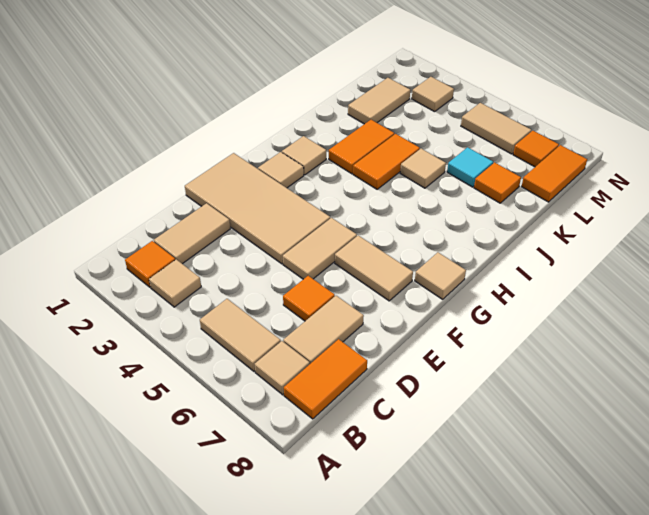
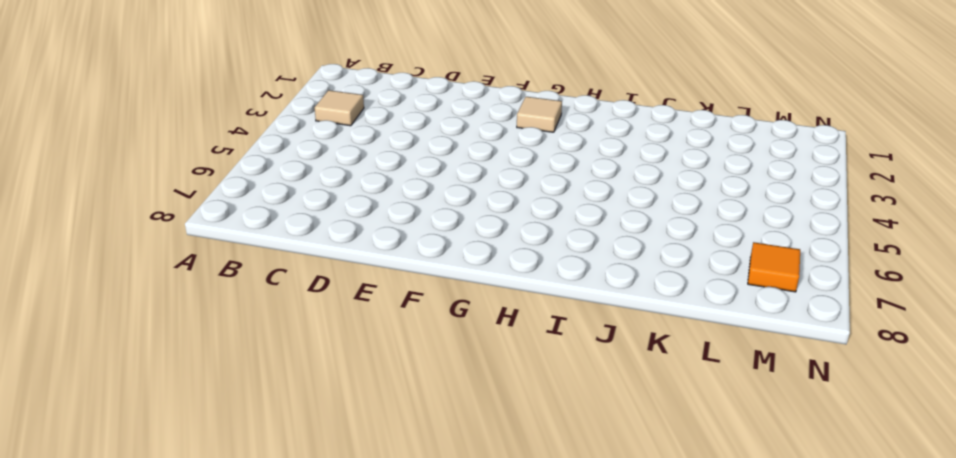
none -> orange 1x1 tile [125,241,175,287]
none -> tan 1x2 tile [200,299,281,371]
none -> tan 1x1 tile [255,341,310,395]

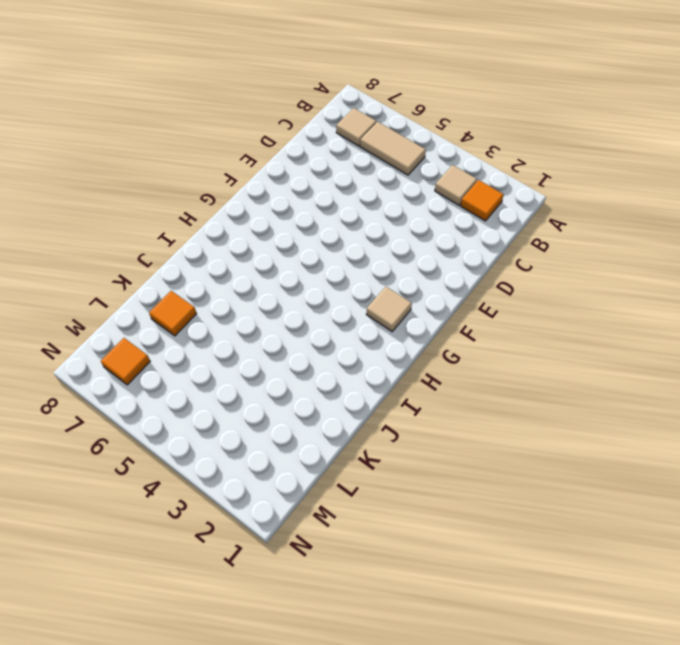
none -> orange 1x2 tile [284,339,367,419]
none -> tan 1x2 tile [154,203,230,264]
none -> tan 1x2 tile [283,296,364,364]

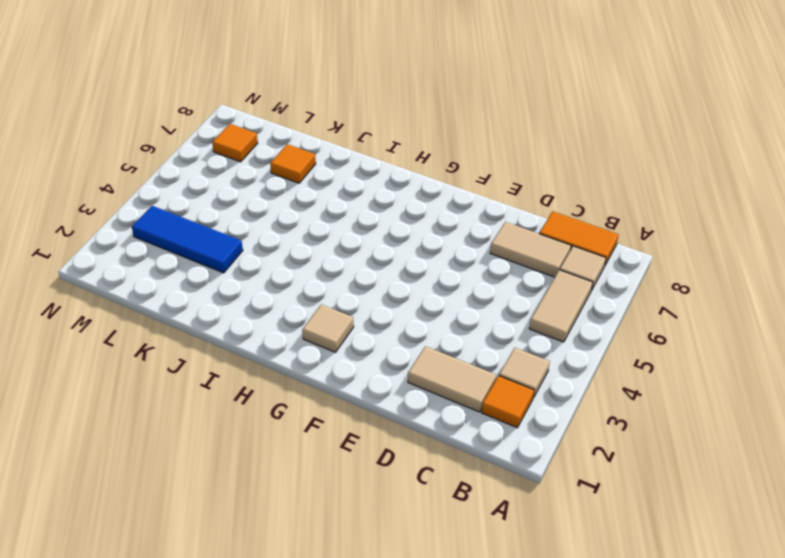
blue 1x3 tile [132,206,243,273] -> tan 1x1 tile [412,77,454,112]
none -> orange 1x1 tile [283,276,335,321]
none -> tan 2x4 tile [185,153,330,264]
none -> tan 1x2 tile [283,218,357,279]

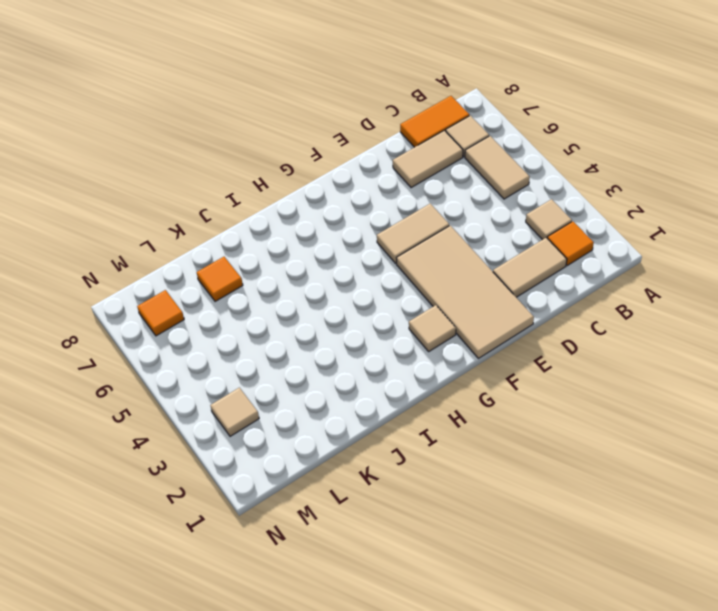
none -> orange 1x1 tile [283,276,335,321]
none -> tan 1x2 tile [335,235,413,301]
none -> tan 1x1 tile [415,252,466,299]

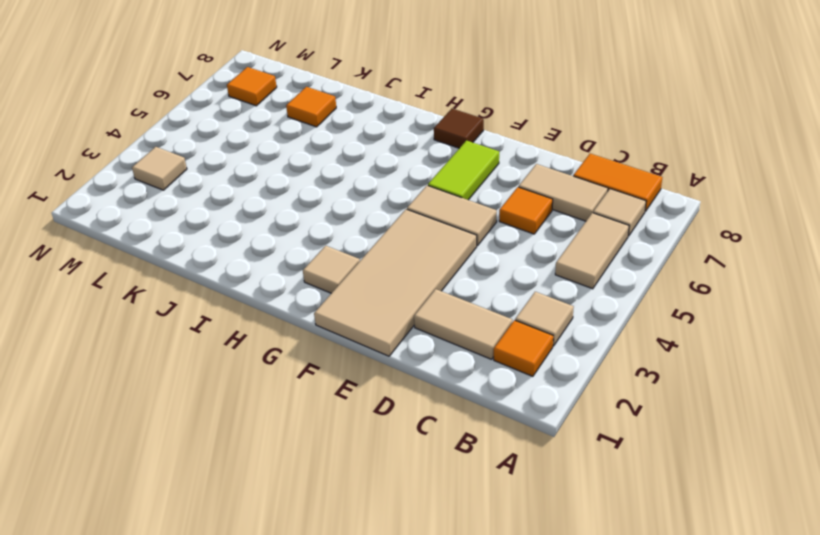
lime 1x2 tile [428,141,499,200] -> tan 1x2 tile [335,235,413,301]
brown 1x1 tile [434,109,484,148] -> tan 1x1 tile [415,252,466,299]
none -> tan 1x1 tile [282,136,326,175]
none -> orange 1x2 tile [329,120,394,174]
none -> orange 1x2 tile [353,134,420,189]

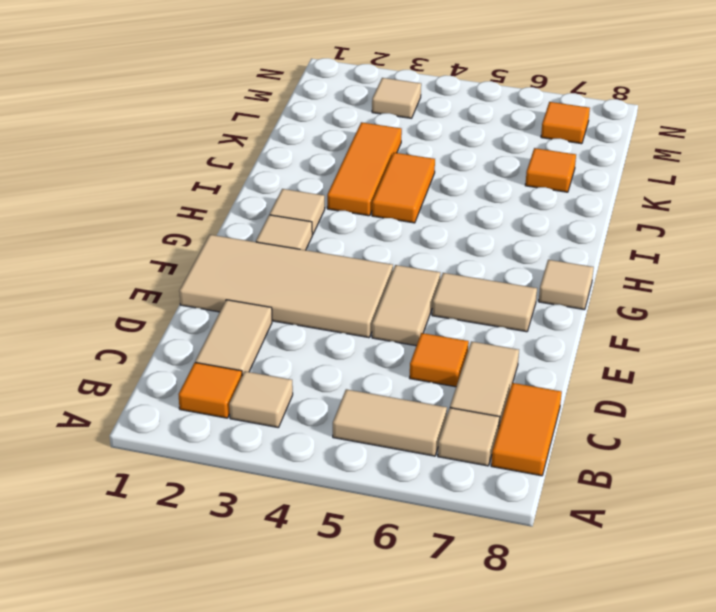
orange 1x3 tile [327,122,402,216] -> orange 1x2 tile [329,120,394,174]
none -> tan 1x1 tile [400,149,446,188]
none -> tan 1x2 tile [348,78,410,124]
none -> cyan 1x1 tile [447,147,493,187]

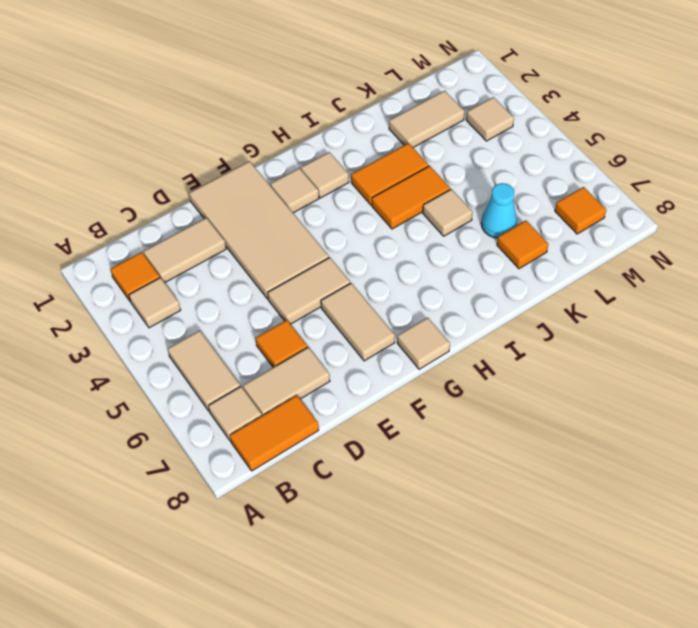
cyan 1x1 cone [481,183,517,238] -> cyan 1x1 tile [447,147,493,187]
none -> orange 1x2 tile [521,145,587,202]
none -> tan 1x2 tile [461,103,531,154]

